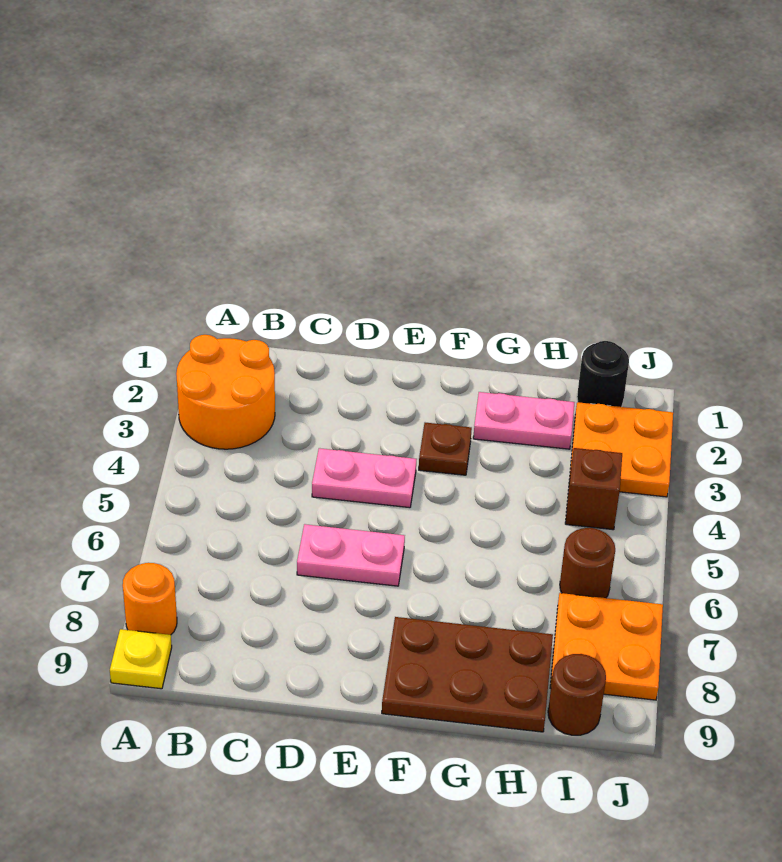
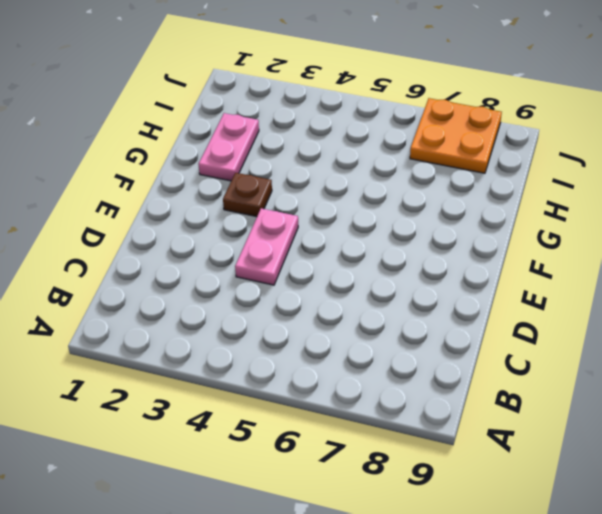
none -> orange 2x2 round brick [176,335,275,449]
none -> orange 1x1 round brick [123,563,177,635]
none -> yellow 1x1 plate [110,629,172,689]

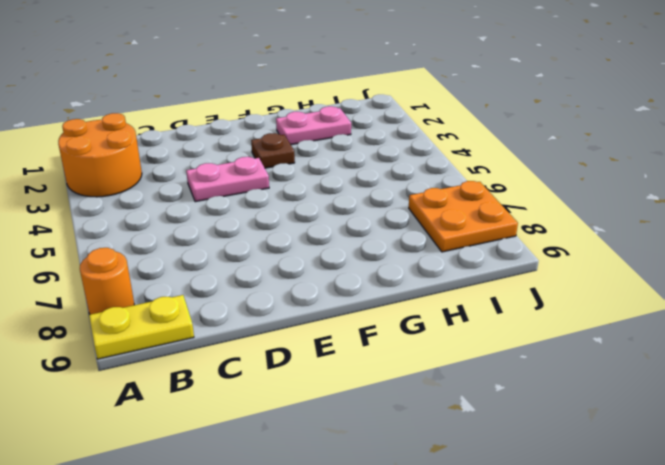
yellow 1x2 plate [89,295,194,359] -> yellow 1x1 plate [110,629,172,689]
none -> pink 1x2 plate [297,524,405,586]
none -> brown 2x3 plate [382,617,553,732]
none -> black 1x1 round brick [577,341,629,407]

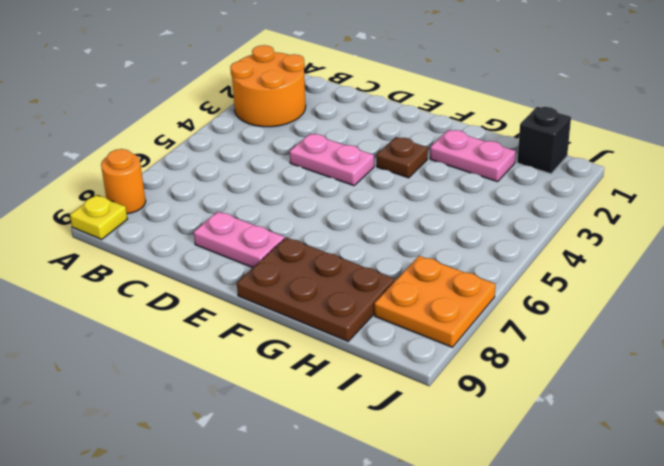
pink 1x2 plate [194,212,285,268] -> pink 1x2 plate moved to [297,524,405,586]
black 1x1 brick [517,107,571,174] -> black 1x1 round brick [577,341,629,407]
none -> orange 2x2 plate [569,402,673,497]
none -> brown 1x1 brick [565,448,622,530]
none -> brown 1x1 round brick [560,528,615,598]

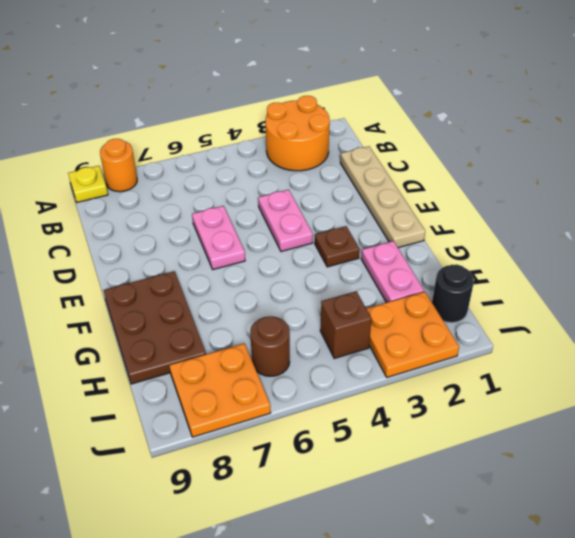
tan 1x4 plate [340,146,425,248] -> none
none -> brown 1x1 round brick [548,654,606,735]

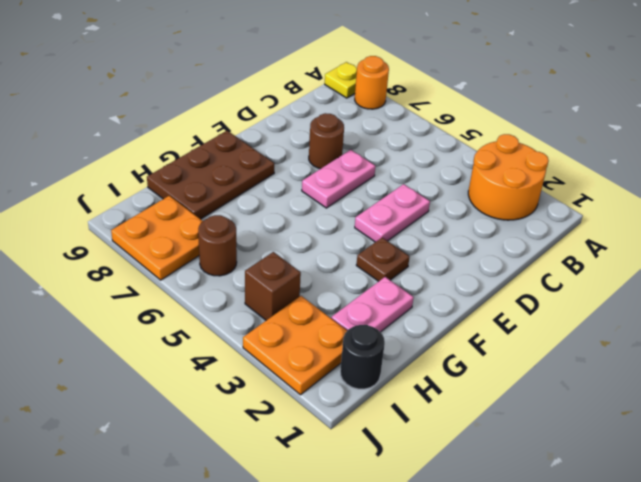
brown 1x1 round brick [309,113,344,169] -> brown 1x1 round brick moved to [548,654,606,735]

